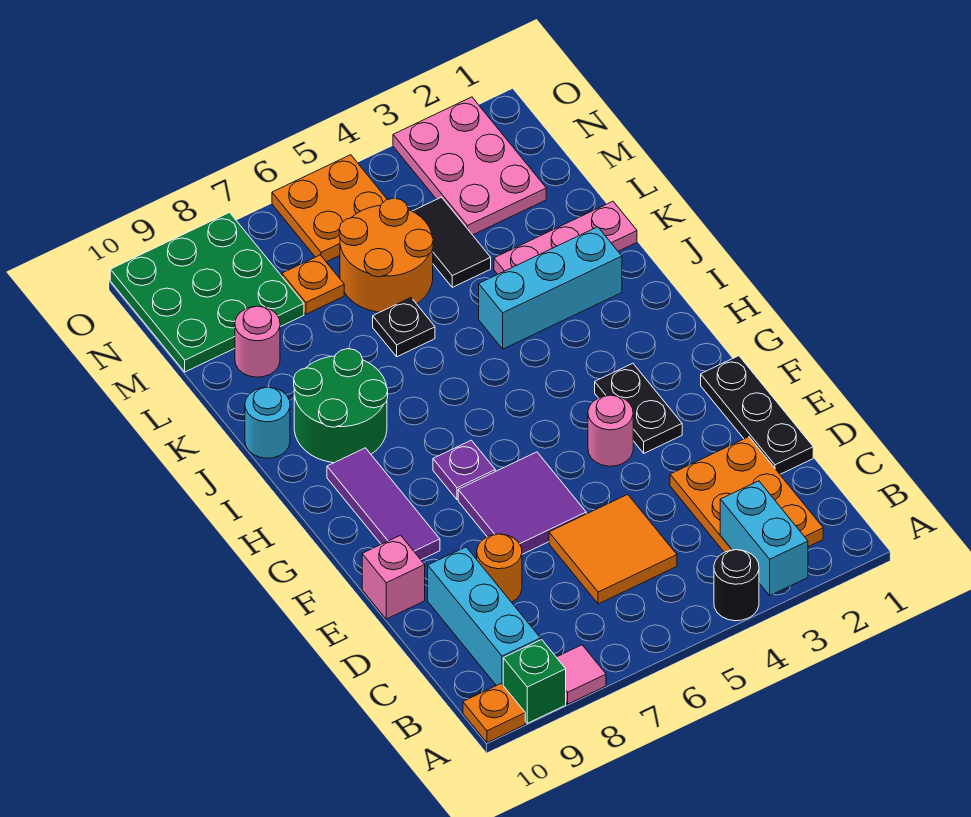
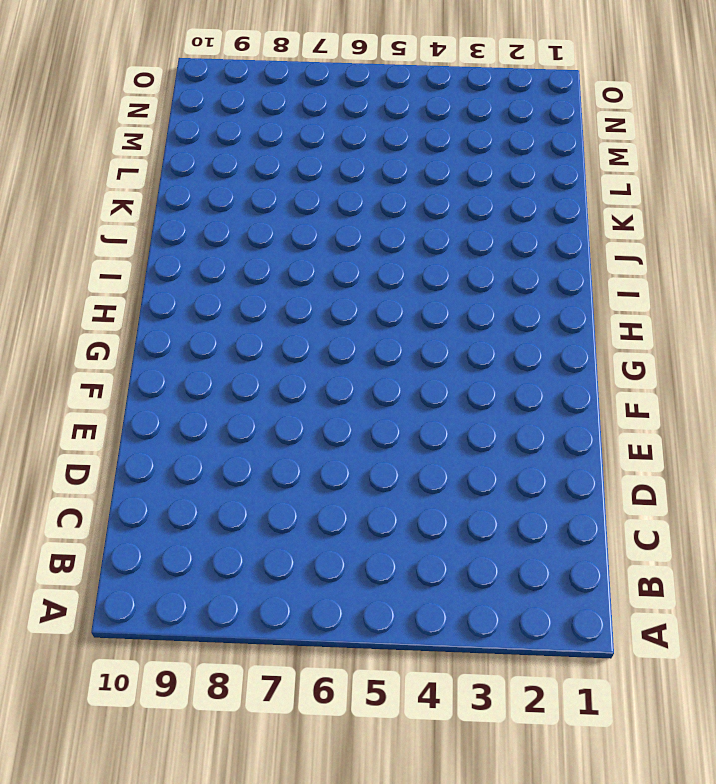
none -> black 1x1 round brick [714,550,759,621]
none -> pink 1x1 tile [556,645,606,704]
none -> green 1x1 brick [503,640,566,723]

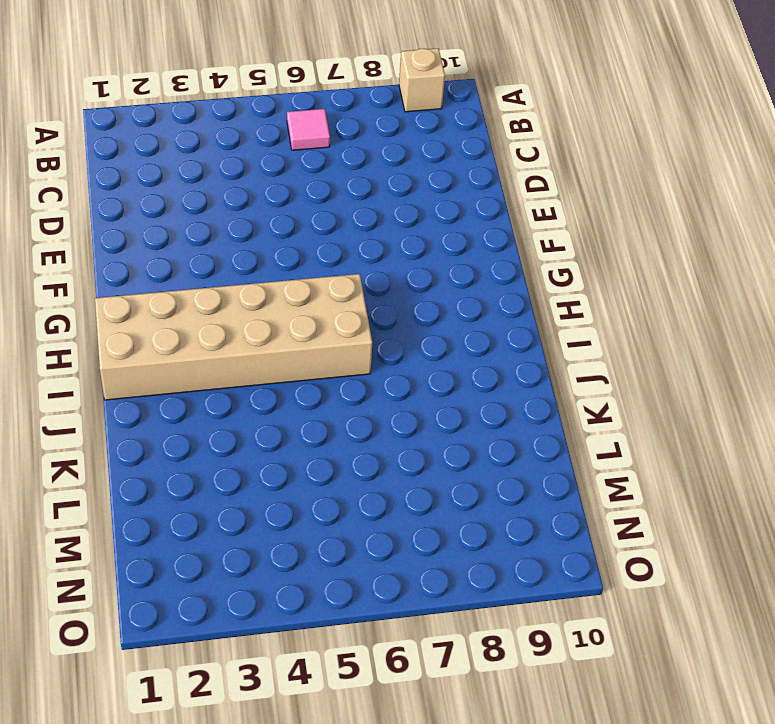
tan 1x1 brick [399,48,445,112] -> green 1x1 brick [503,640,566,723]
pink 1x1 tile [287,109,330,150] -> pink 1x1 tile moved to [556,645,606,704]
tan 2x6 brick [95,274,372,400] -> none
none -> black 1x1 round brick [714,550,759,621]
none -> orange 1x1 plate [463,683,525,743]
none -> orange 2x3 plate [670,437,823,552]

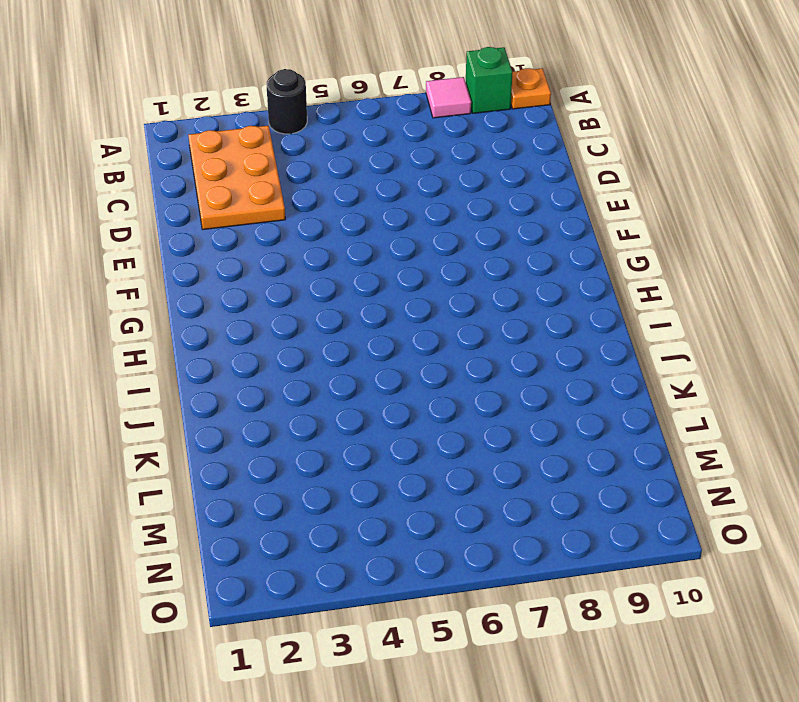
none -> cyan 1x3 brick [428,547,541,686]
none -> orange 2x2 tile [549,494,677,604]
none -> black 1x3 plate [701,356,813,474]

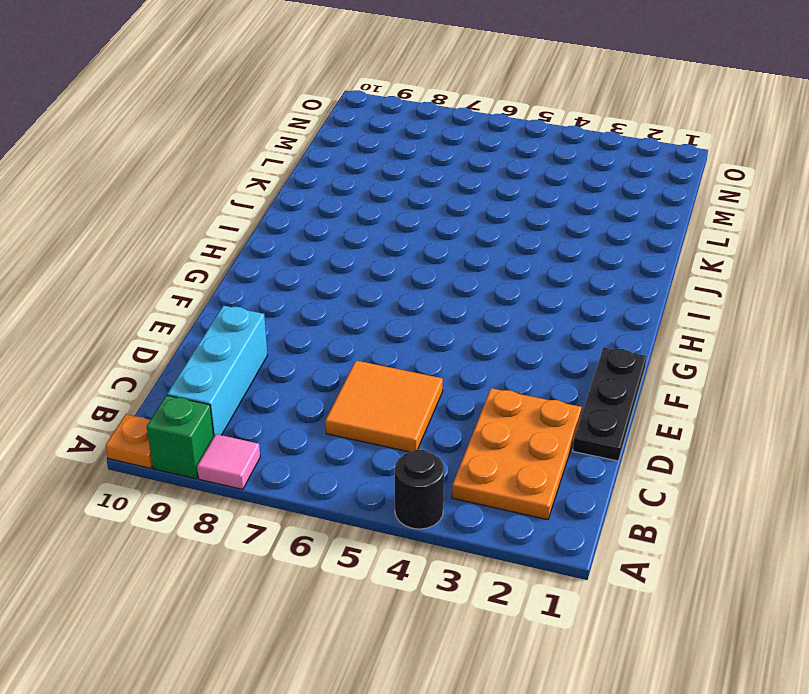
none -> orange 1x1 round brick [477,534,522,602]
none -> purple 2x2 tile [458,452,586,554]
none -> pink 1x1 brick [362,535,425,619]

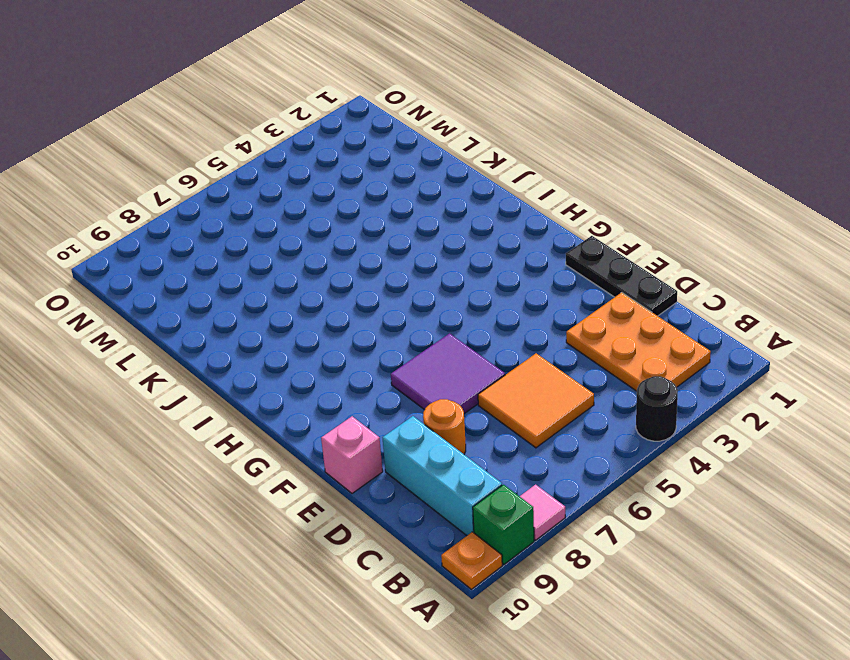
none -> black 1x2 plate [595,363,682,453]
none -> pink 1x1 round brick [588,395,633,466]
none -> purple 1x3 tile [327,448,440,560]

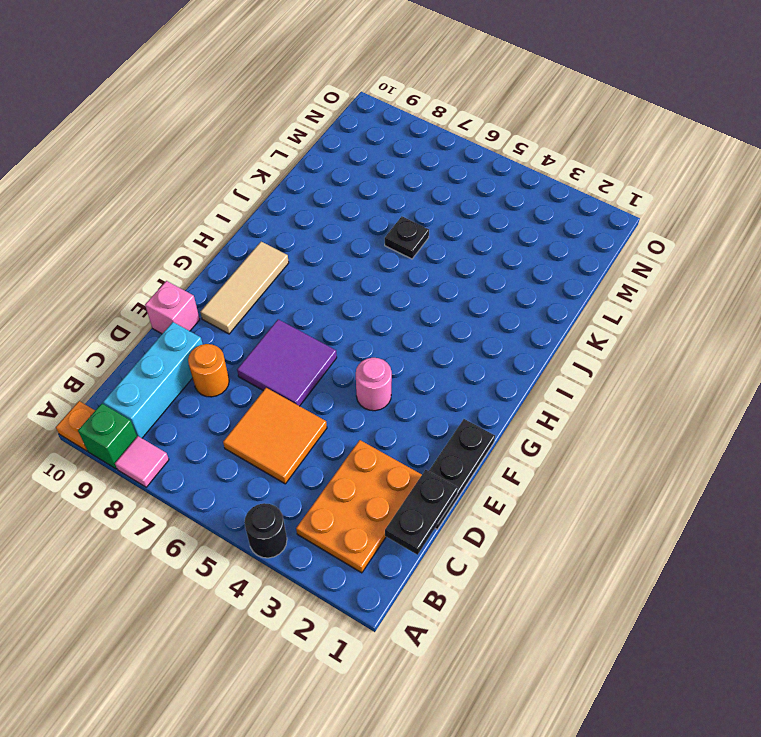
black 1x2 plate [385,470,458,555] -> black 1x2 plate moved to [595,363,682,453]
tan 1x3 tile [200,242,289,334] -> purple 1x3 tile [327,448,440,560]
none -> purple 1x1 plate [433,440,495,500]
none -> green 2x2 round brick [294,349,388,463]
none -> cyan 1x3 brick [479,227,622,349]

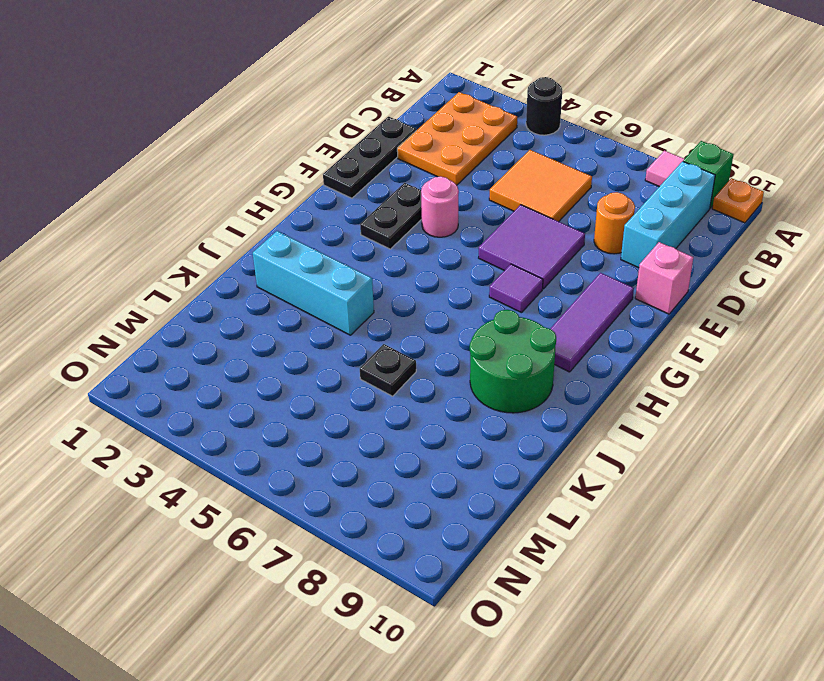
purple 1x1 tile [489,264,543,313] -> purple 1x1 plate [433,440,495,500]
none -> cyan 1x1 round brick [245,387,290,458]
none -> pink 1x3 plate [494,201,637,274]
none -> black 1x2 tile [412,197,491,287]

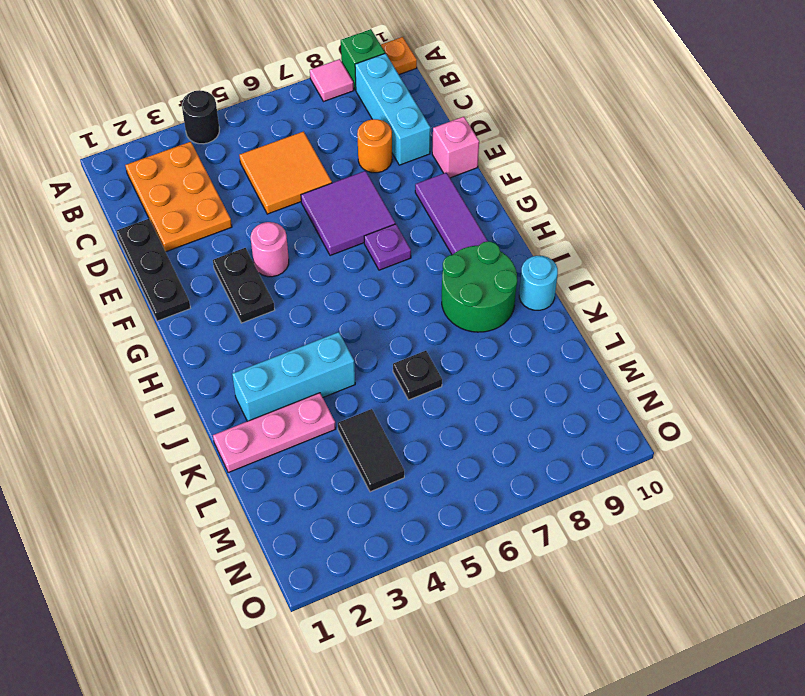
none -> orange 2x2 round brick [339,198,433,312]
none -> pink 1x1 round brick [235,306,280,377]
none -> pink 2x3 plate [393,97,546,235]

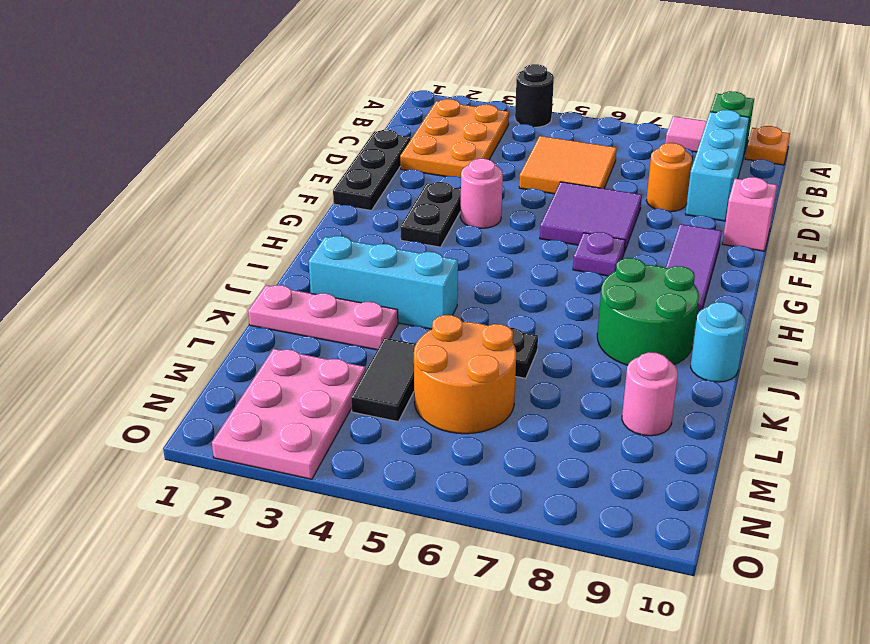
none -> orange 1x1 plate [282,255,344,314]
none -> green 3x3 plate [110,213,304,372]
none -> orange 2x2 plate [272,155,387,262]

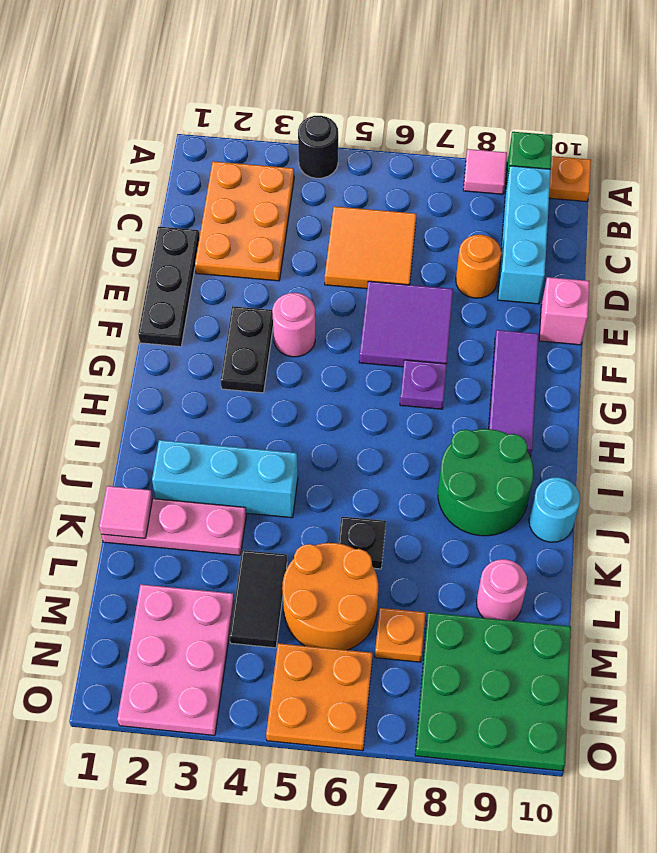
pink 1x1 tile [99,486,153,538] -> none
none -> cyan 1x2 brick [720,481,808,595]

